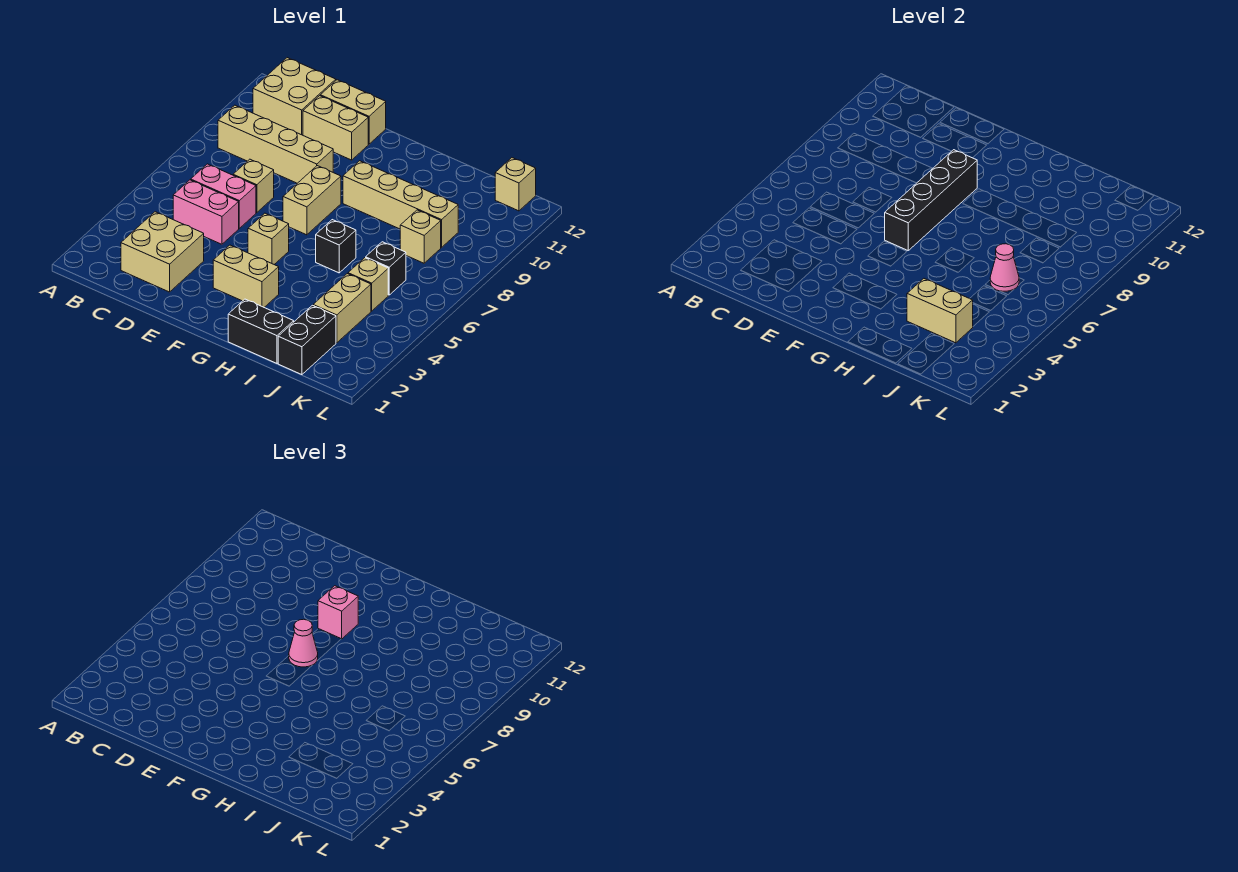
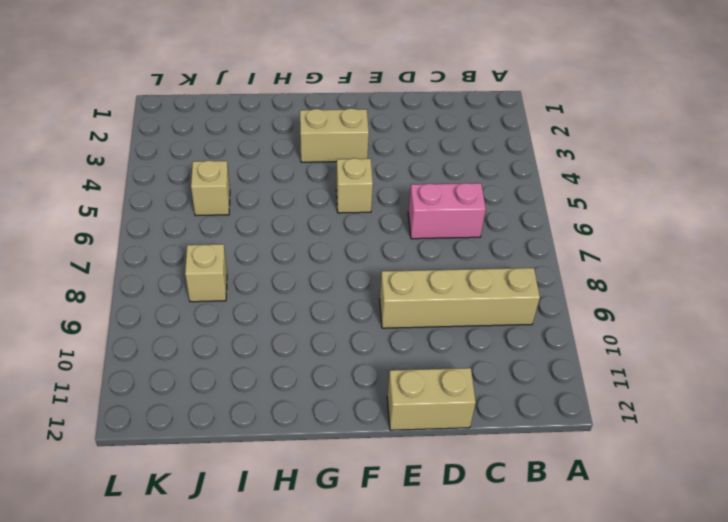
none -> tan 2x2 brick [253,58,336,135]
none -> tan 2x2 brick [121,212,204,292]
none -> pink 1x2 brick [173,180,239,244]

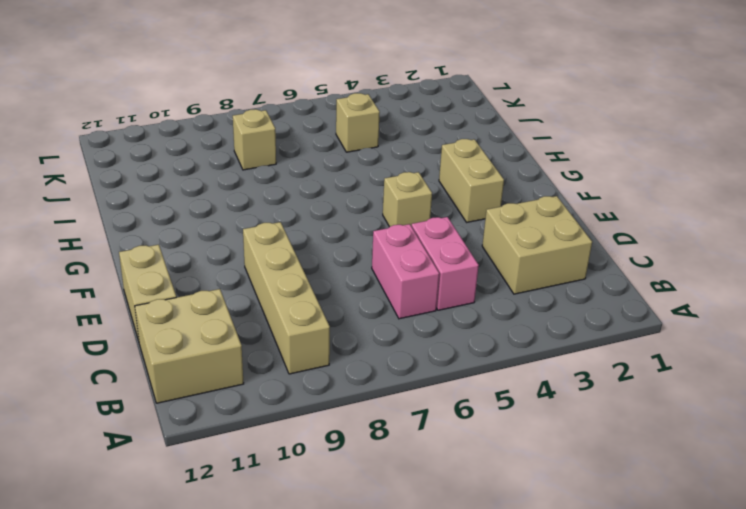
none -> tan 1x1 brick [233,159,274,213]
none -> tan 1x2 brick [303,96,368,160]
none -> tan 1x2 brick [283,166,341,235]

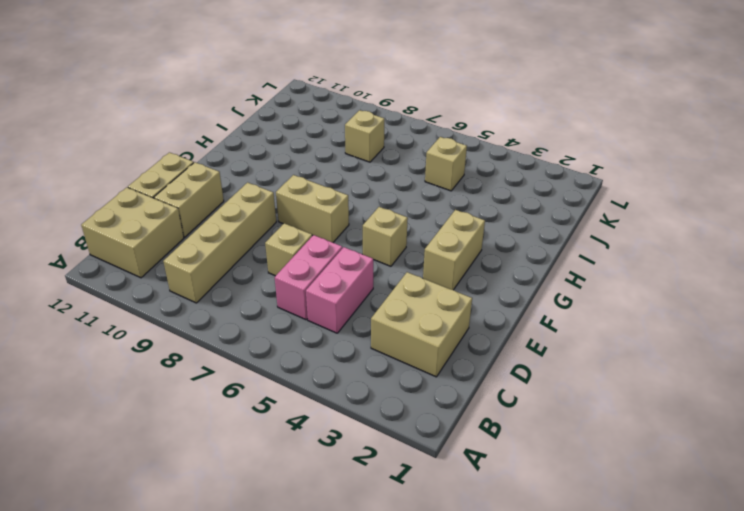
none -> tan 1x4 brick [343,161,458,247]
none -> black 1x2 brick [228,299,294,363]
none -> black 1x1 brick [316,220,356,273]

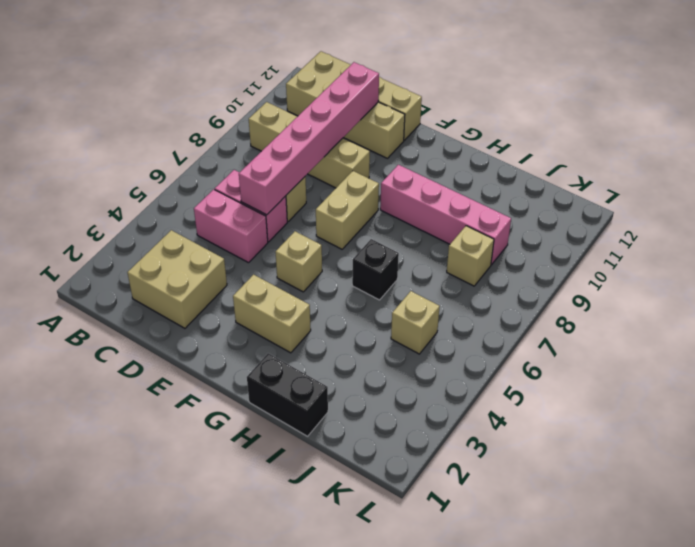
pink 1x6 brick [239,62,379,215] -> none
pink 1x4 brick [380,165,511,265] -> tan 1x4 brick [343,161,458,247]
none -> black 1x2 brick [278,305,336,375]
none -> tan 1x2 brick [313,274,371,343]
none -> black 1x1 brick [366,242,406,295]

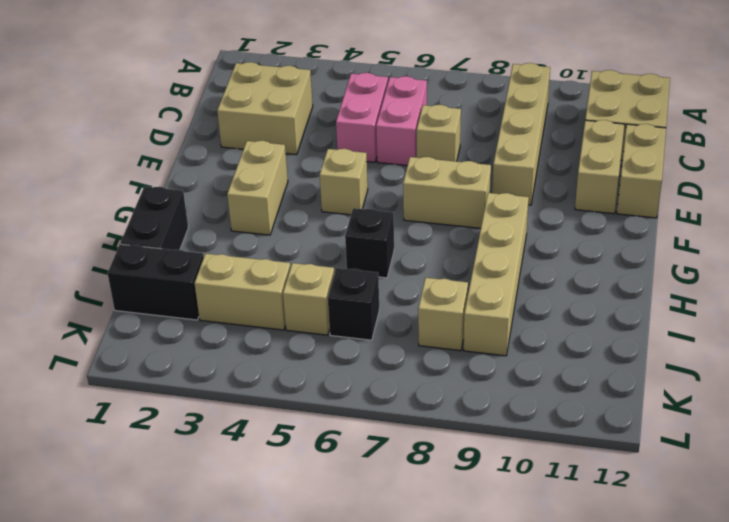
none -> tan 1x1 brick [495,158,536,211]
none -> black 1x4 brick [885,150,977,250]
none -> tan 1x2 brick [907,279,973,343]

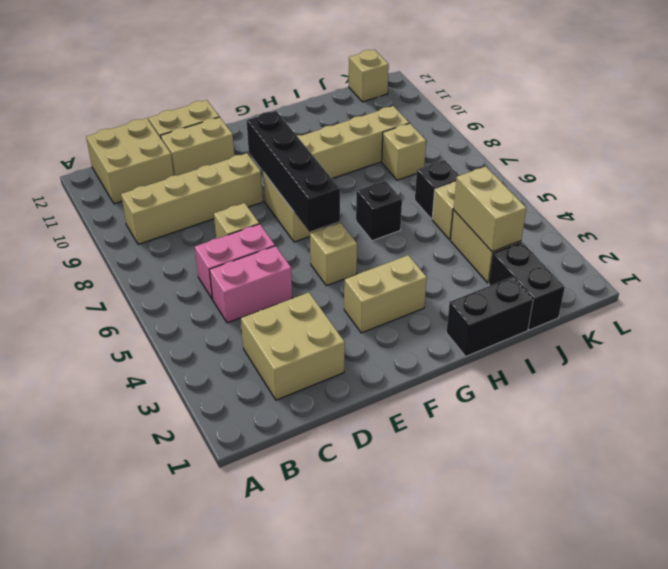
tan 1x2 brick [453,166,526,252] -> tan 1x2 brick turned to [907,279,973,343]
none -> pink 1x1 cone [990,244,1019,291]
none -> pink 1x1 cone [289,619,318,667]
none -> pink 1x1 brick [318,586,358,639]

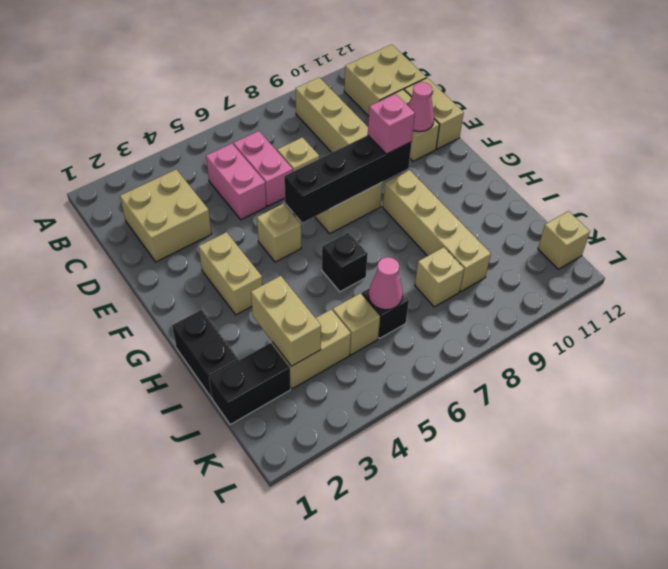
pink 1x1 cone [408,82,434,132] -> pink 1x1 cone moved to [289,619,318,667]

